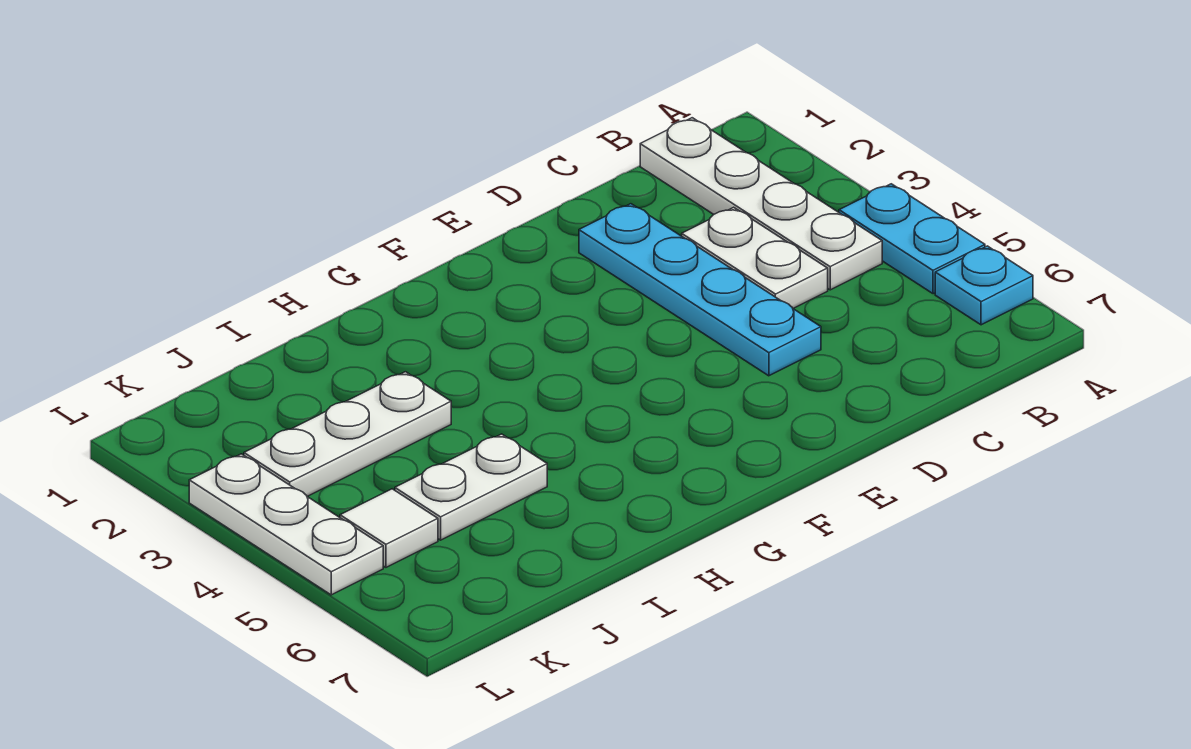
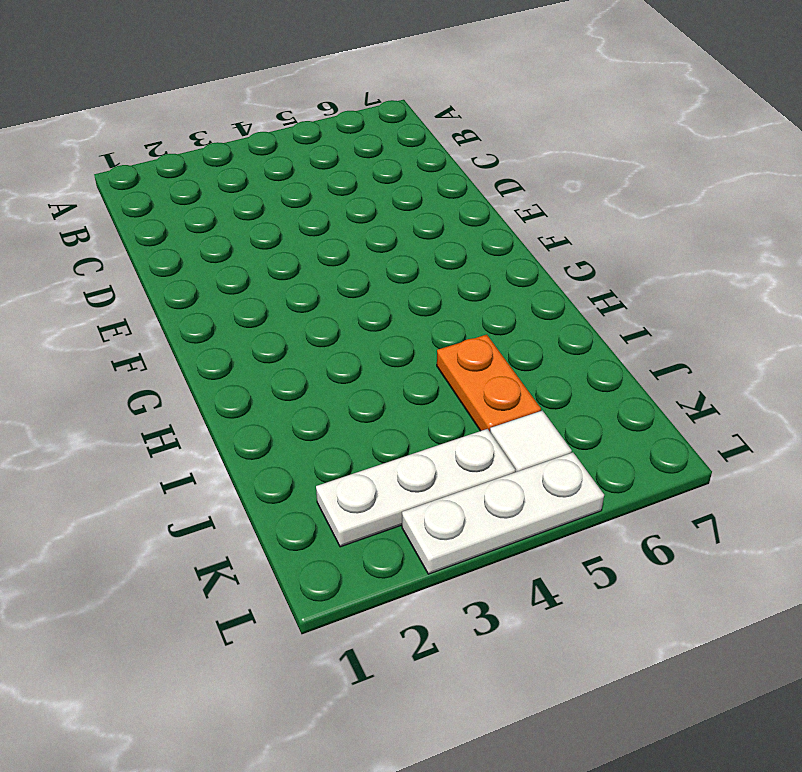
orange 1x2 plate [437,335,541,431] -> white 1x2 plate [395,434,547,540]
white 1x3 plate [316,429,515,547] -> white 1x3 plate turned to [244,372,451,496]
none -> cyan 1x2 plate [839,184,985,294]
none -> cyan 1x1 plate [935,246,1033,325]

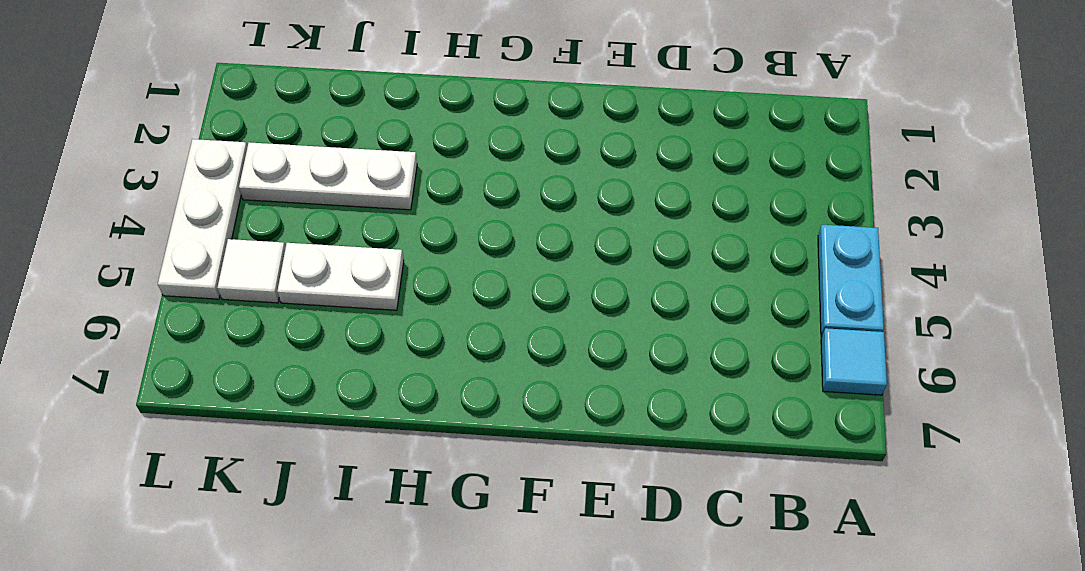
cyan 1x1 tile [821,328,887,395] -> cyan 1x1 plate [935,246,1033,325]
none -> white 1x4 plate [640,118,882,290]
none -> white 1x2 plate [682,207,828,308]

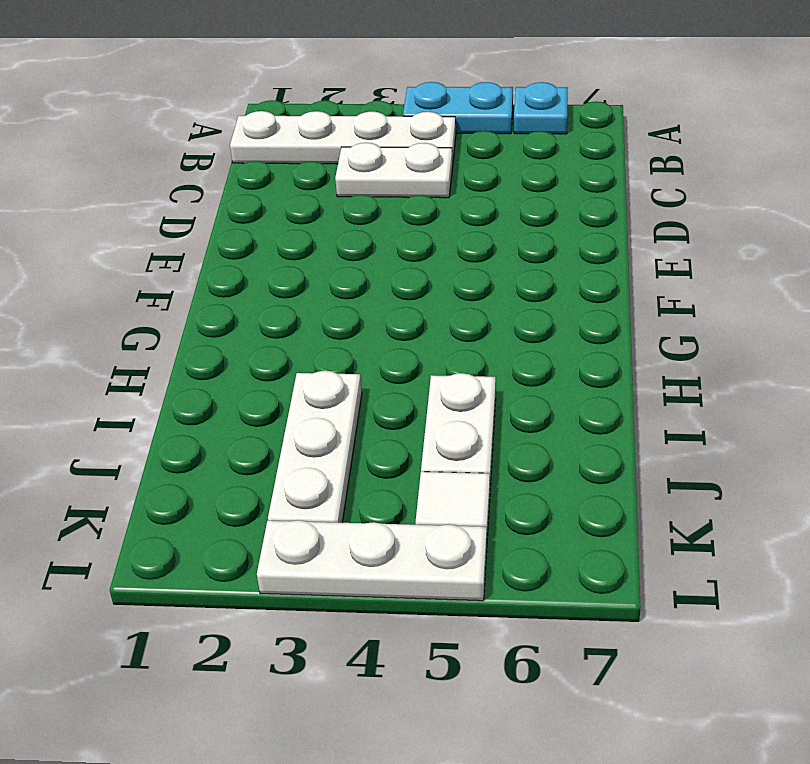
none -> cyan 1x4 plate [579,204,821,376]

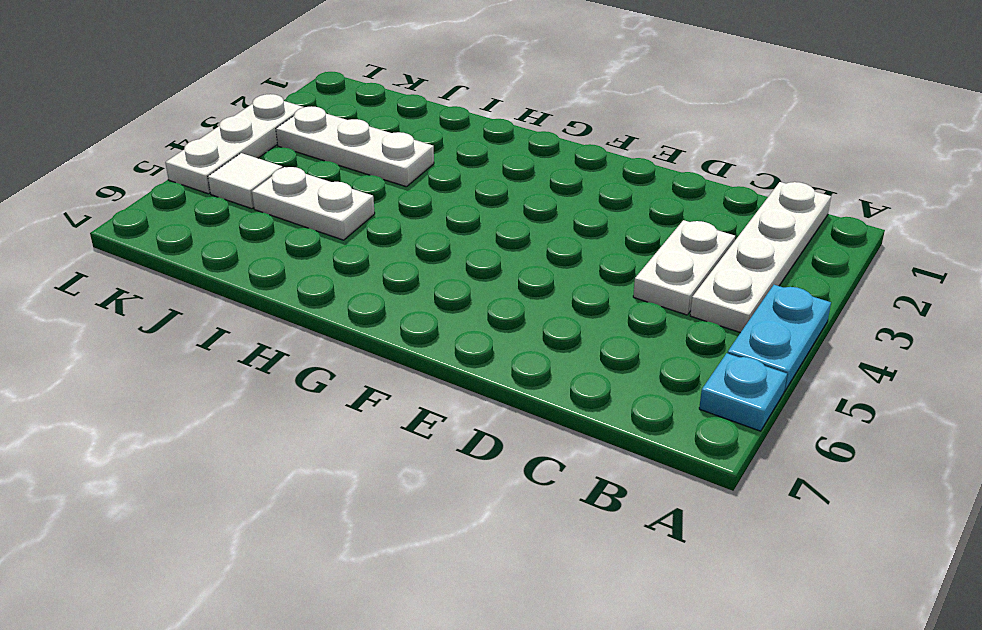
none -> cyan 1x4 plate [579,204,821,376]

